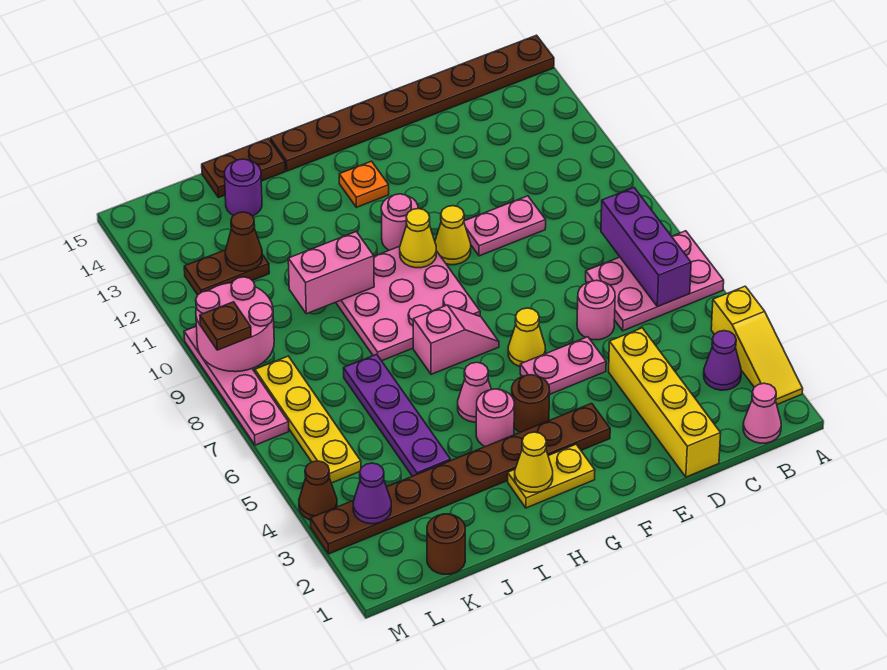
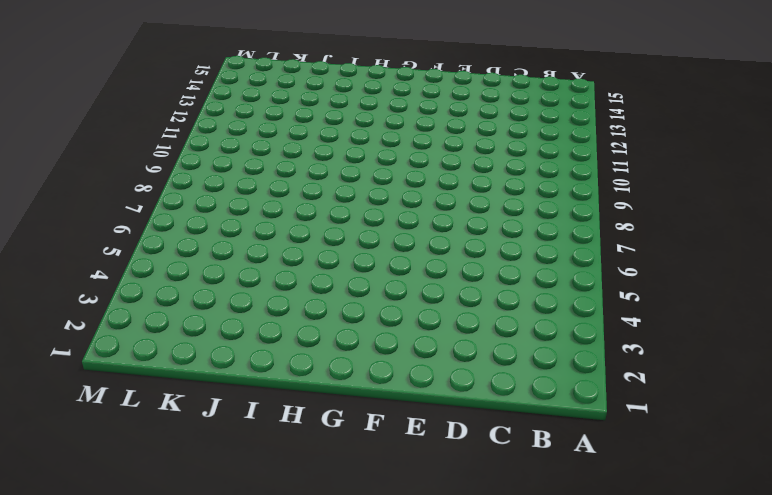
none -> yellow 1x3 slope [711,286,803,404]
none -> pink 2x3 plate [586,231,724,331]
none -> brown 1x8 plate [270,35,554,171]
none -> pink 1x1 cone [743,383,781,443]

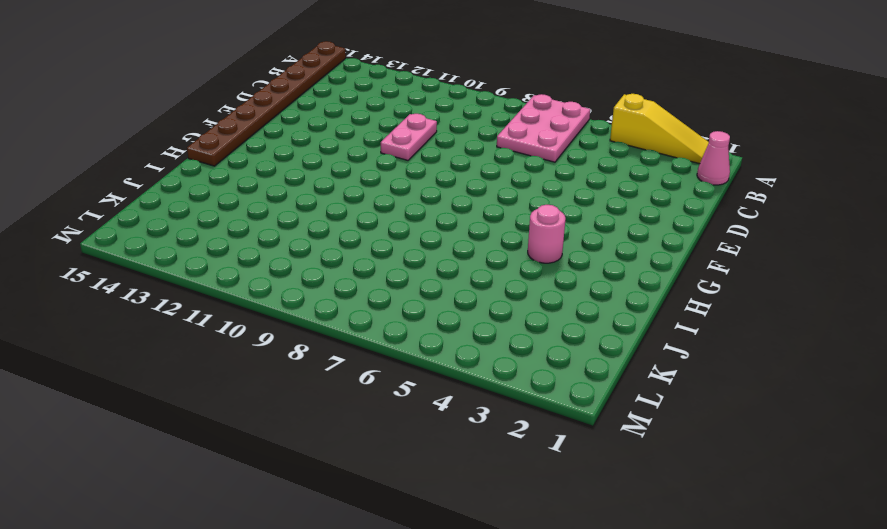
none -> purple 1x1 cone [704,331,741,390]
none -> yellow 1x4 brick [609,328,721,477]
none -> pink 1x1 round brick [577,280,615,340]
none -> pink 1x2 plate [520,337,606,395]

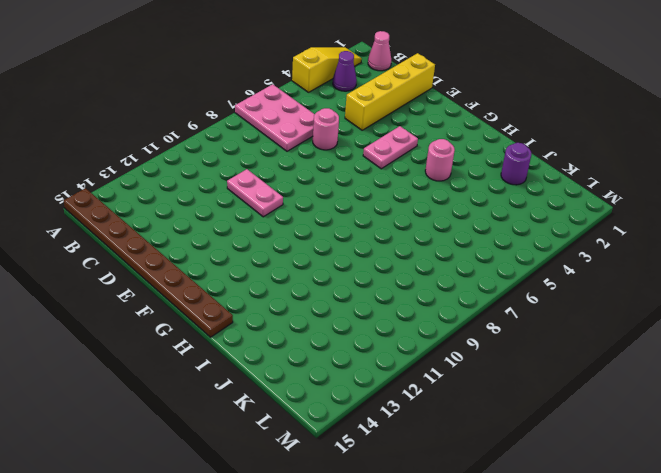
pink 1x2 plate [363,126,418,169] -> pink 1x2 plate turned to [520,337,606,395]
purple 1x1 round brick [501,143,532,185] -> purple 1x1 round brick moved to [225,159,262,216]
none -> brown 1x8 plate [311,403,610,554]
none -> yellow 1x1 cone [508,308,546,366]
none -> yellow 1x1 cone [435,206,471,265]
none -> yellow 1x2 plate [508,444,595,508]

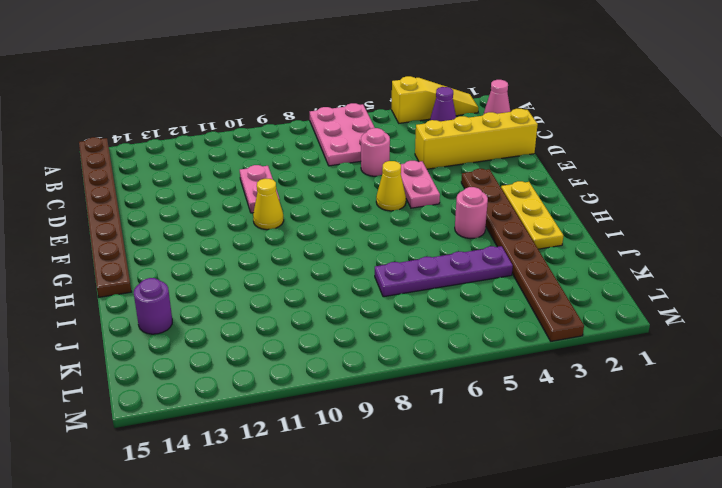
yellow 1x3 plate [501,181,564,249] -> yellow 1x2 plate [508,444,595,508]
none -> brown 1x1 round brick [512,375,550,432]
none -> pink 1x2 slope [413,305,499,374]
none -> pink 3x3 plate [336,246,480,361]
none -> pink 1x1 round brick [381,194,418,250]

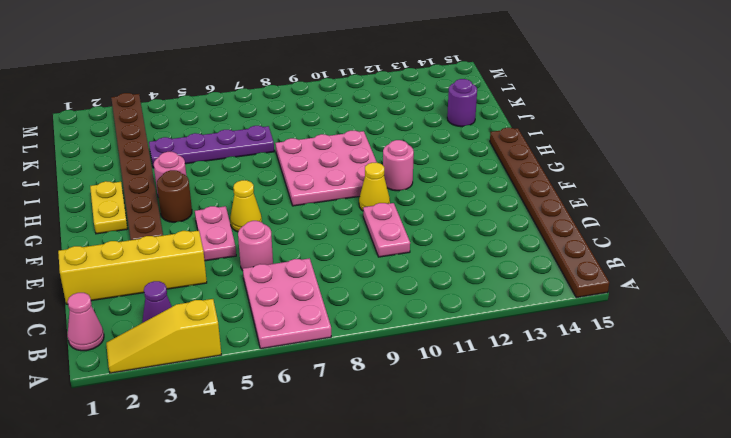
none -> pink 1x2 slope [413,305,499,374]
none -> orange 1x1 plate [339,161,389,207]
none -> pink 1x1 cone [458,362,491,422]
none -> brown 1x2 plate [202,139,285,198]

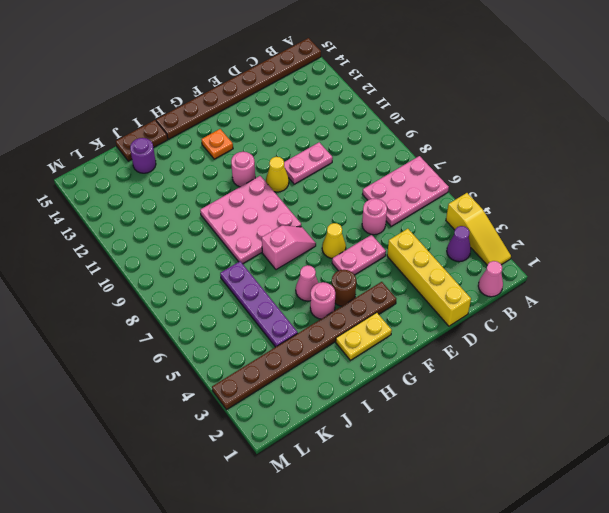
none -> brown 1x1 round brick [427,514,465,574]
none -> brown 1x2 plate [184,250,269,295]
none -> yellow 1x4 plate [255,356,361,483]
none -> brown 1x1 cone [299,461,337,520]

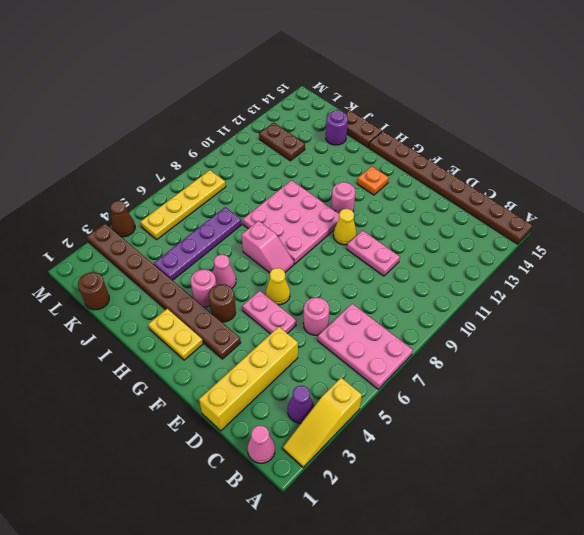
none -> pink 1x4 plate [184,327,289,445]
none -> purple 1x3 brick [601,188,691,307]
none -> yellow 1x1 cone [400,209,436,268]
none -> yellow 1x1 cone [515,432,553,492]

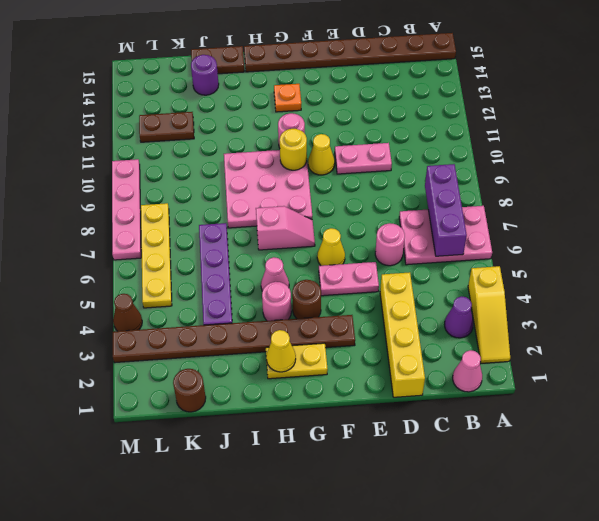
yellow 1x1 round brick [280,129,307,170] -> yellow 1x1 cone [400,209,436,268]
none -> pink 1x2 brick [288,232,374,314]
none -> brown 1x1 cone [225,212,262,271]
none -> purple 1x1 cone [353,463,391,524]
none -> pink 2x2 round brick [196,277,274,372]

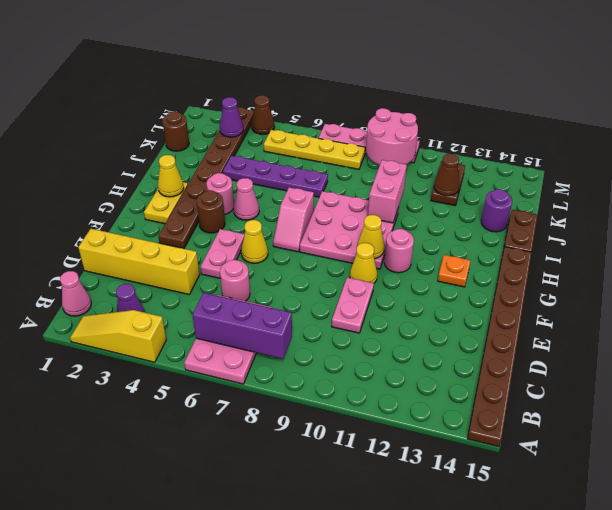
none -> brown 1x1 plate [200,302,251,350]

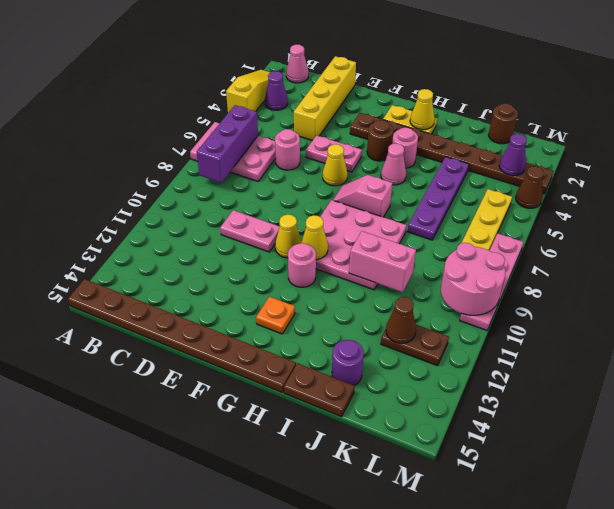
none -> brown 1x1 plate [200,302,251,350]

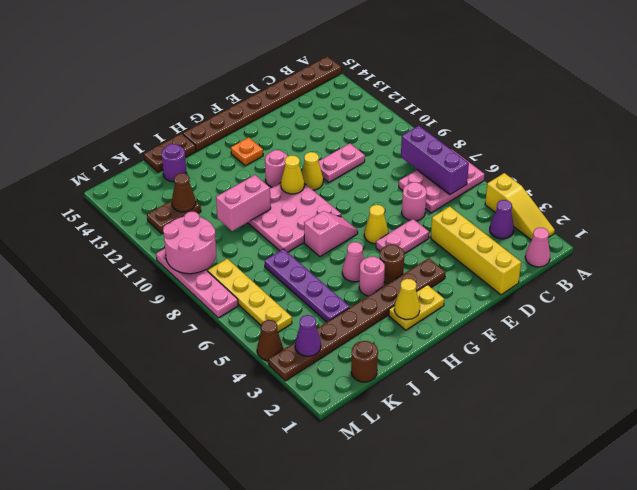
none -> brown 1x1 plate [200,302,251,350]

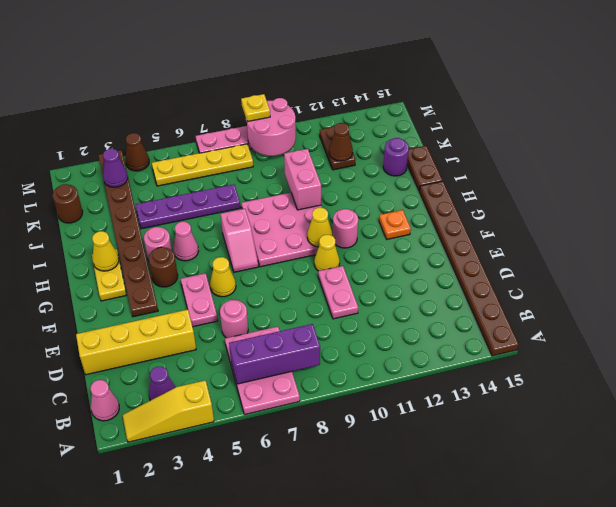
yellow 1x1 plate [241,94,270,122] -> brown 1x1 plate [200,302,251,350]

